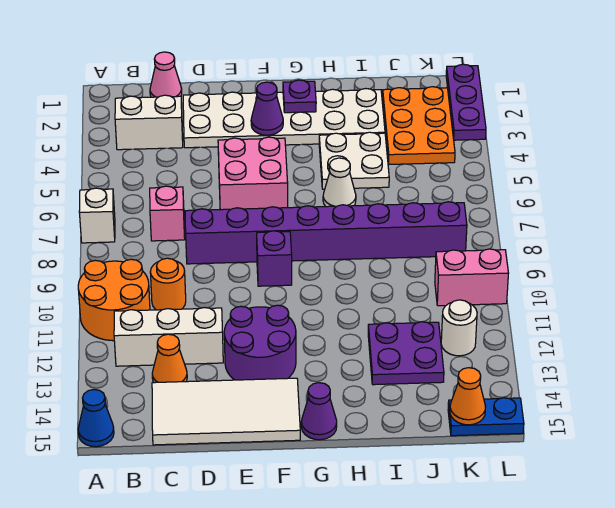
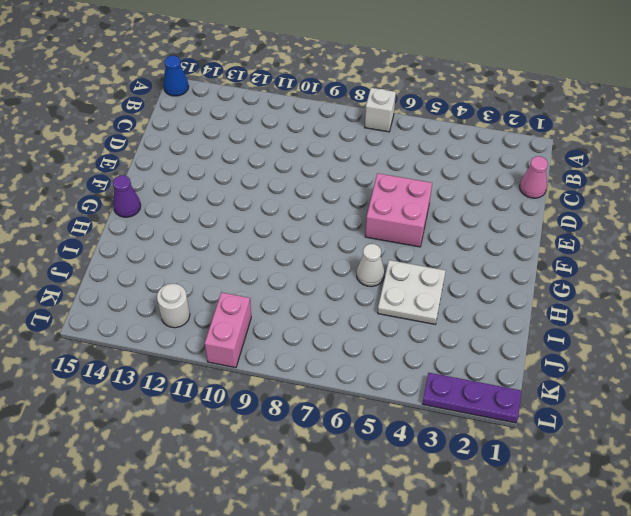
none -> orange 2x2 round brick [78,259,150,341]
none -> white 1x2 brick [115,95,183,150]
none -> white 1x3 brick [114,308,223,366]

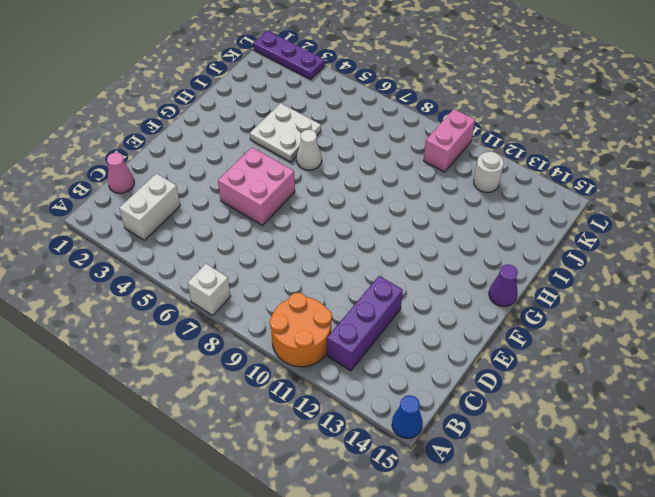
purple 1x3 brick [327,276,403,371] -> white 1x3 brick [114,308,223,366]
none -> pink 1x1 brick [150,186,185,241]
none -> orange 1x1 round brick [150,258,186,310]
none -> orange 1x1 cone [152,334,187,383]

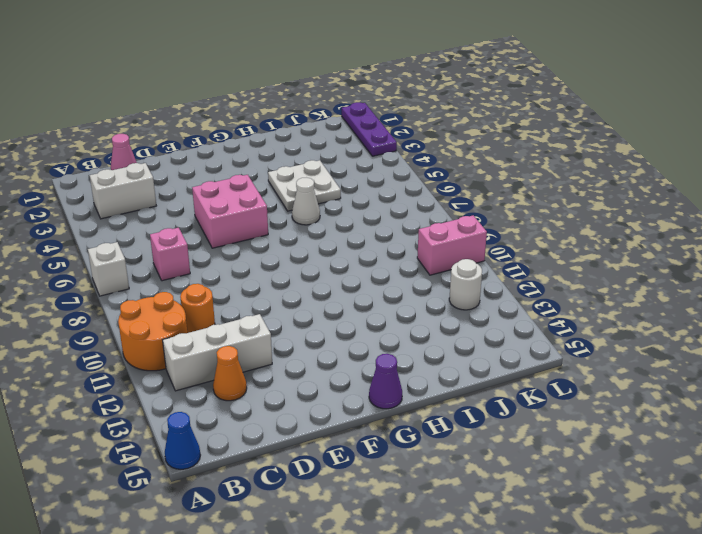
none -> white 2x4 tile [152,378,300,445]
none -> white 2x6 plate [183,89,385,148]
none -> purple 1x8 brick [185,202,467,264]

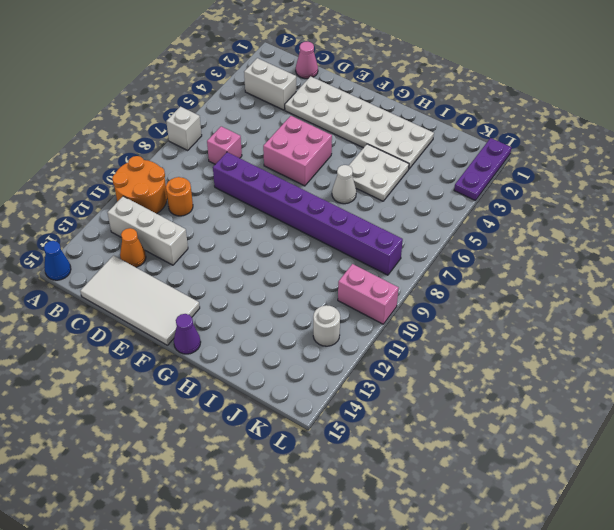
none -> purple 2x2 round brick [224,305,296,380]
none -> purple 1x1 brick [257,231,292,286]
none -> purple 2x2 plate [368,322,444,385]

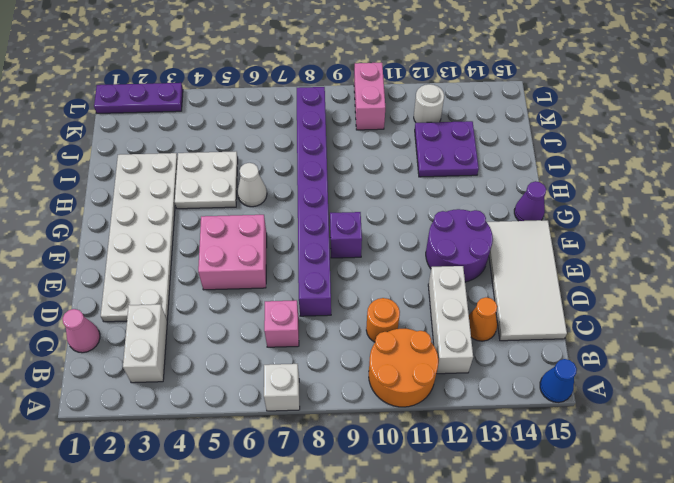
none -> orange 2x3 plate [383,87,455,164]
none -> blue 1x2 plate [448,398,524,436]
none -> purple 1x1 cone [251,82,283,135]

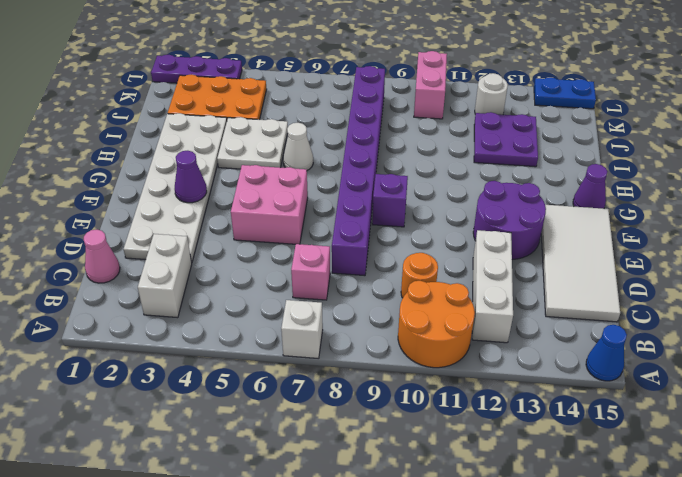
blue 1x2 plate [534,77,596,109] -> blue 1x2 plate turned to [448,398,524,436]
none -> orange 1x1 cone [152,334,187,383]
none -> purple 1x1 plate [283,80,316,113]
none -> orange 1x1 cone [450,368,486,425]

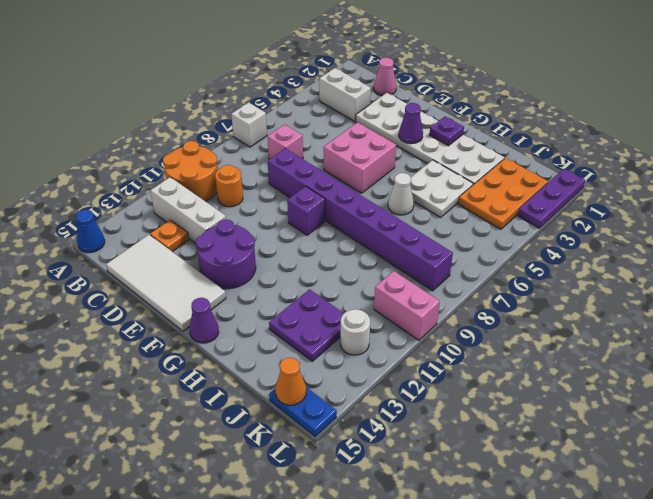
orange 1x1 plate [150,220,189,252] -> orange 1x1 cone [152,334,187,383]

